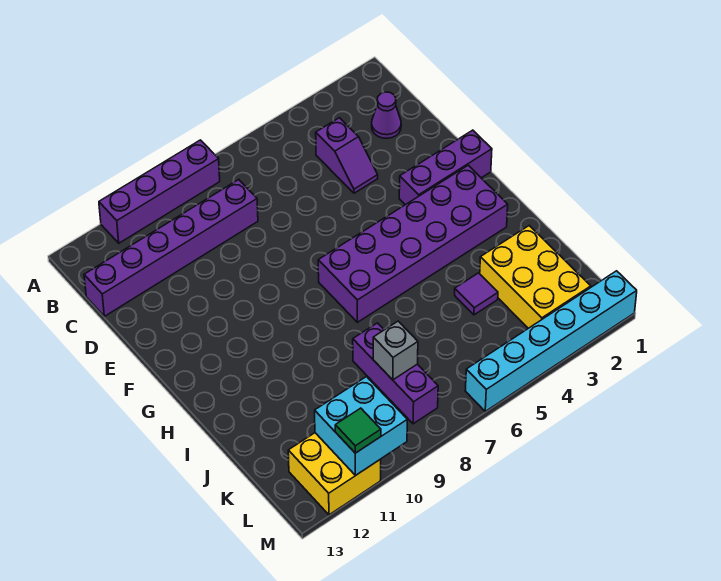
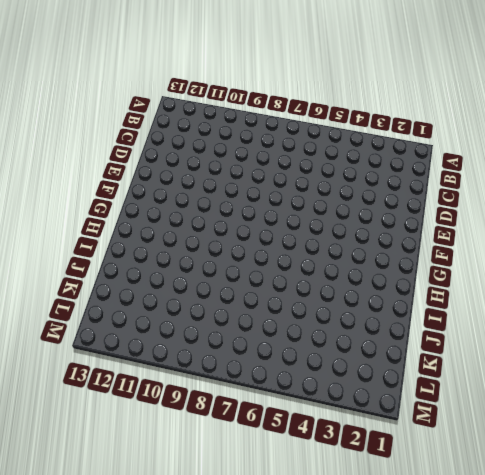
none -> purple 1x4 brick [99,140,220,243]
none -> purple 1x1 cone [372,92,401,138]
none -> purple 1x2 slope [316,118,378,193]

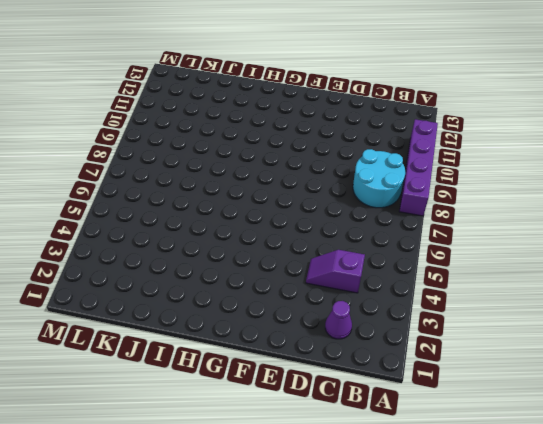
cyan 2x2 round brick [353,149,405,208] -> purple 1x6 brick [84,180,258,316]
none -> purple 1x3 brick [399,130,492,205]
none -> purple 2x6 brick [318,165,508,322]
none -> yellow 2x3 brick [480,226,591,328]

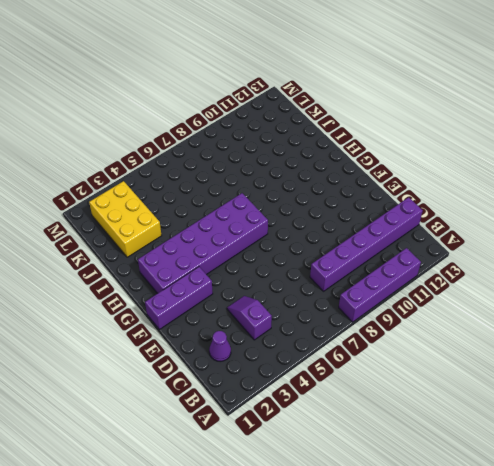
none -> purple 1x1 tile [455,273,498,315]
none -> purple 1x3 brick [353,323,438,424]
none -> yellow 2x2 brick [288,433,381,515]

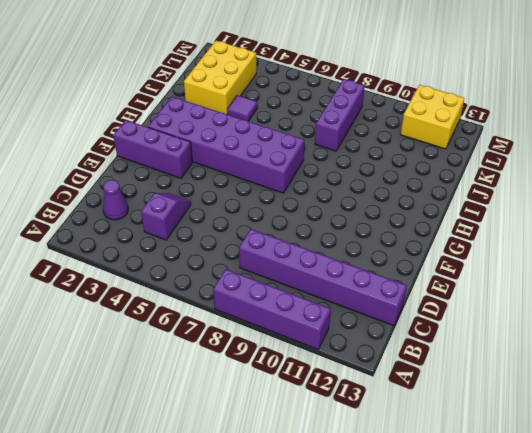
none -> cyan 1x6 brick [465,271,637,411]
none -> grey 1x1 brick [373,321,418,380]
none -> cyan 2x2 brick [315,377,407,476]

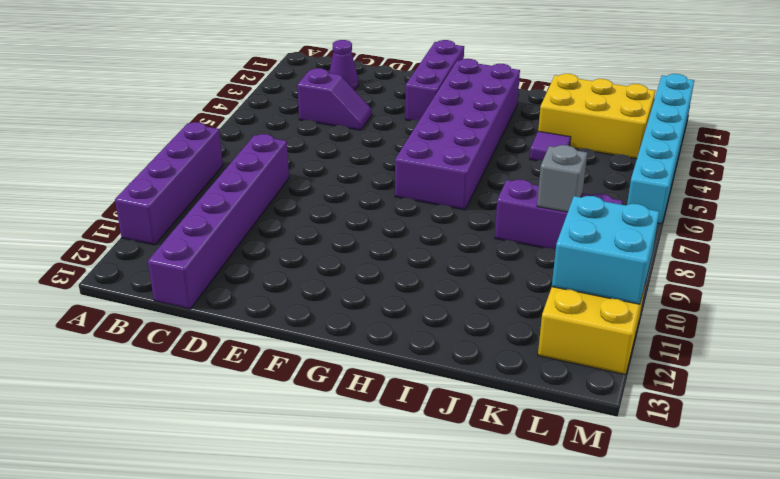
none -> green 1x1 tile [335,408,381,453]

